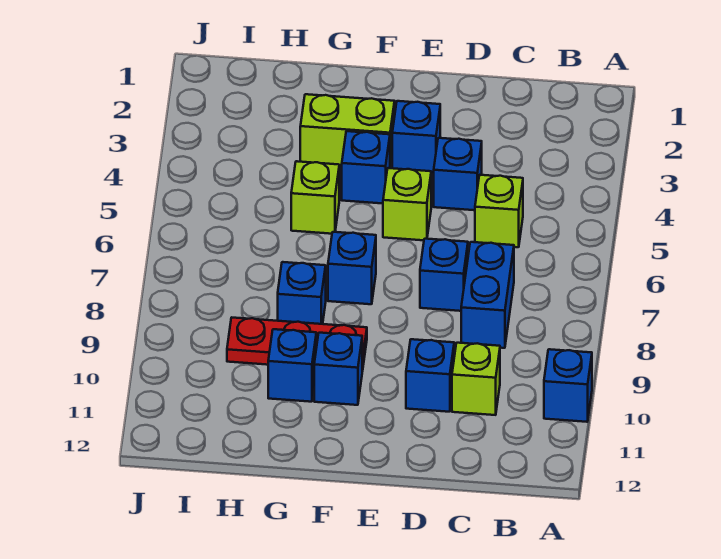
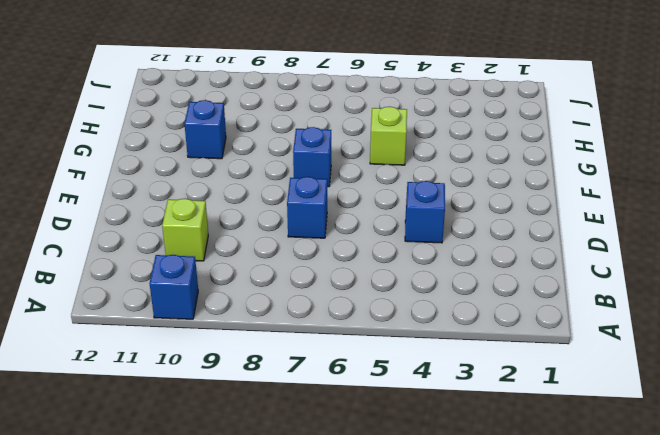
none -> lime 1x1 brick [475,175,523,247]
none -> blue 1x2 brick [461,242,514,348]
none -> blue 1x1 brick [406,339,454,412]

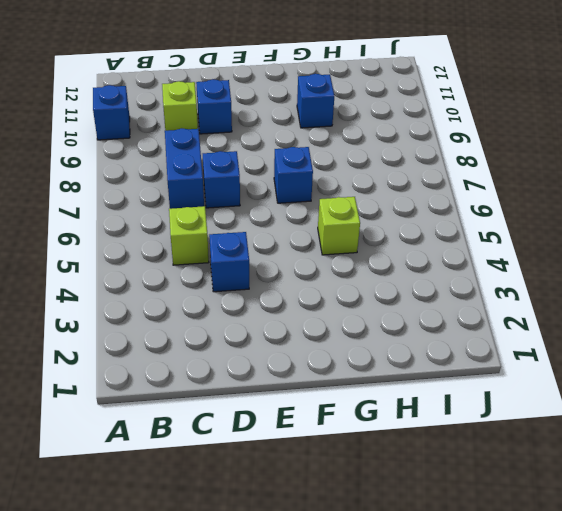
none -> blue 1x1 brick [392,101,440,173]
none -> lime 1x1 brick [383,168,431,240]
none -> lime 1x2 brick [300,94,395,168]

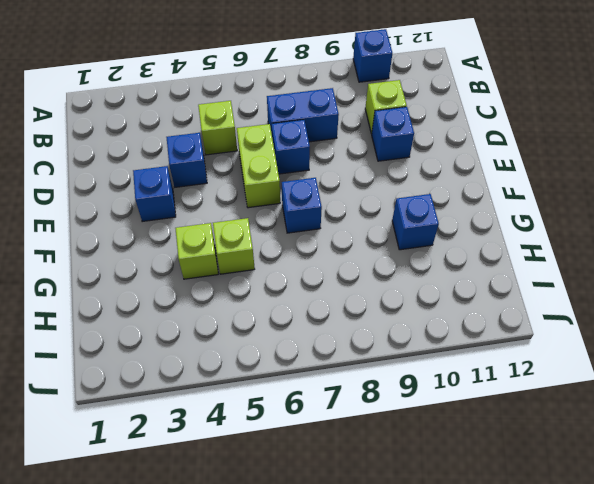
lime 1x2 brick [237,124,280,208] -> lime 1x2 brick moved to [300,94,395,168]
lime 1x1 brick [175,223,218,279] -> lime 1x1 brick moved to [383,168,431,240]
none -> blue 1x1 brick [342,131,390,204]
none -> red 1x3 plate [227,318,367,371]
none -> blue 1x1 brick [314,333,362,405]

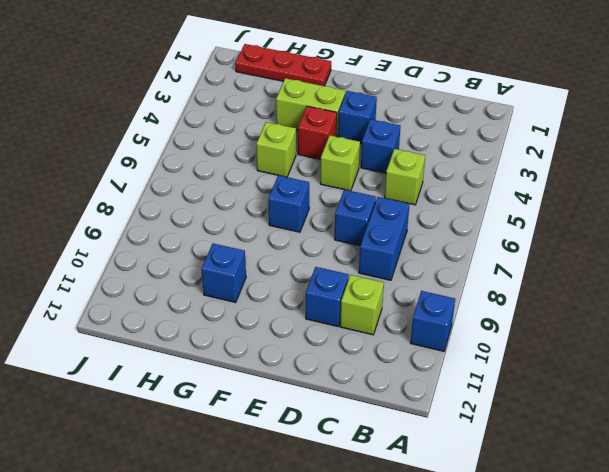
red 1x1 brick [298,106,337,159] -> blue 1x1 brick [342,131,390,204]
red 1x3 plate [235,44,331,86] -> red 1x3 plate moved to [227,318,367,371]
none -> blue 1x1 brick [314,333,362,405]
none -> blue 1x1 brick [278,262,326,324]

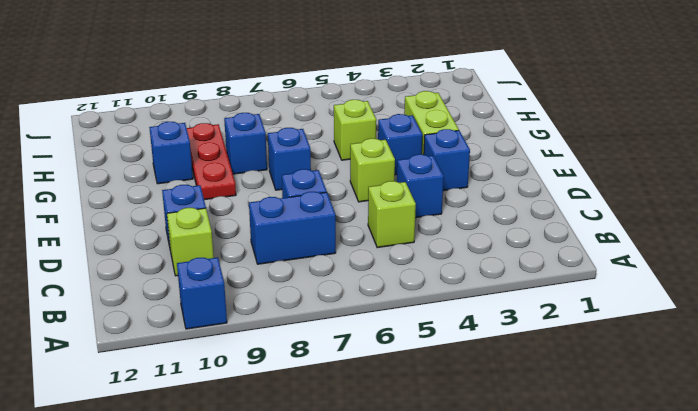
none -> blue 1x1 brick [314,333,362,405]

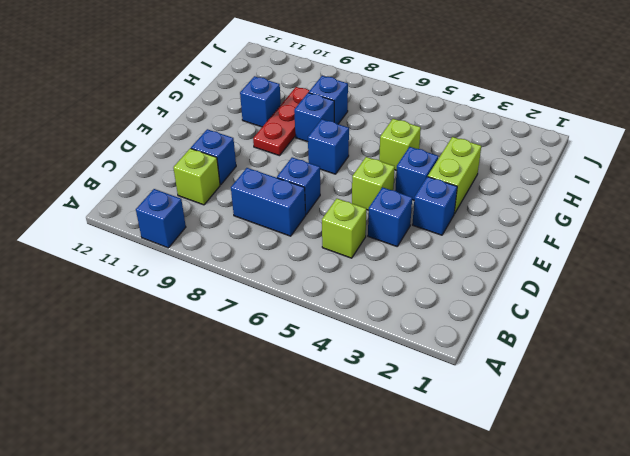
blue 1x1 brick [309,76,348,124] -> blue 1x1 brick moved to [314,333,362,405]

